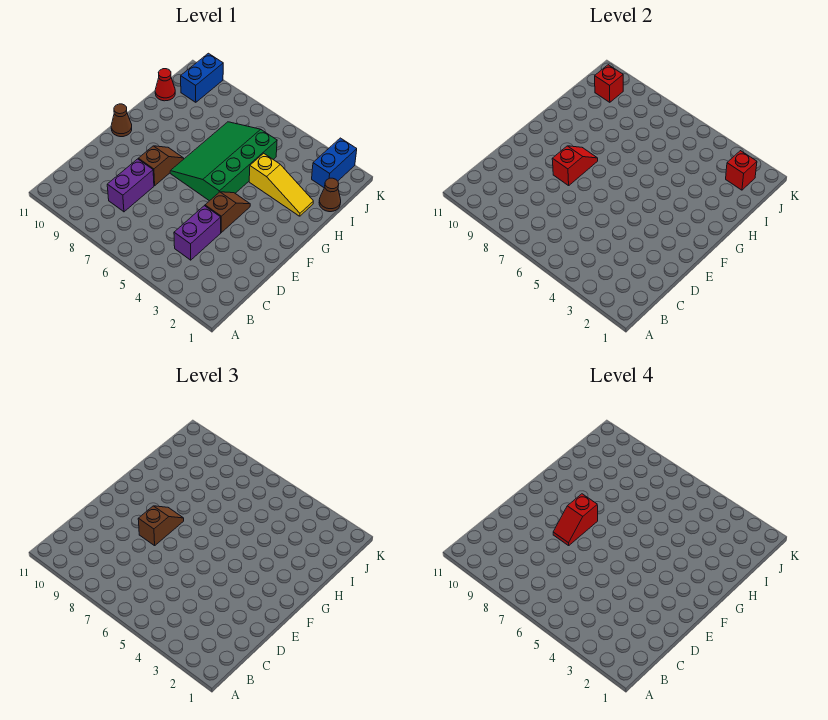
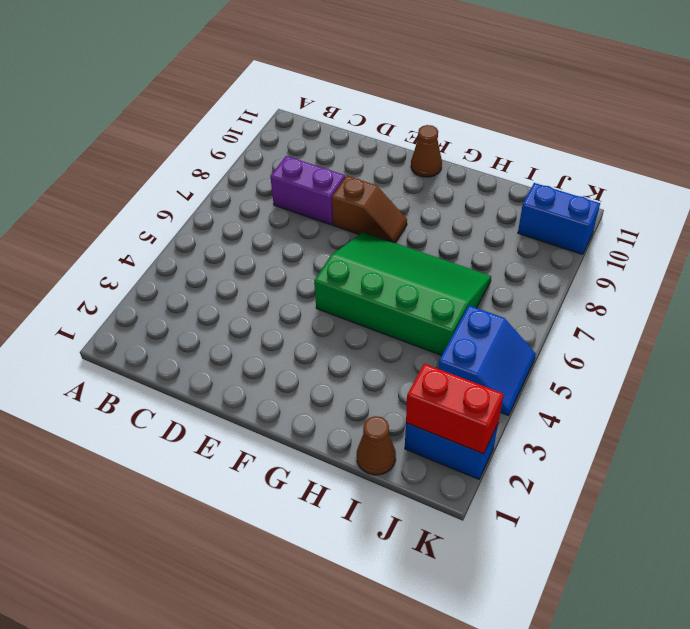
red 1x2 brick [406,364,504,454] -> red 1x1 brick [726,151,757,190]
blue 2x2 slope [438,306,536,416] -> none
none -> purple 1x2 brick [174,206,221,260]
none -> brown 1x2 slope [205,192,250,233]
none -> yellow 1x3 slope [249,153,313,216]

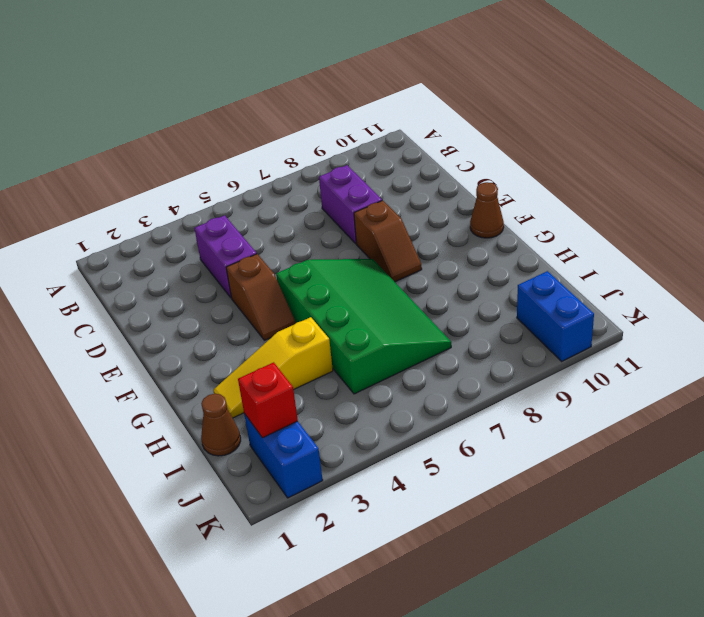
none -> red 1x1 cone [155,69,175,101]
none -> red 1x2 slope [552,146,598,186]
none -> red 1x1 brick [595,65,623,102]

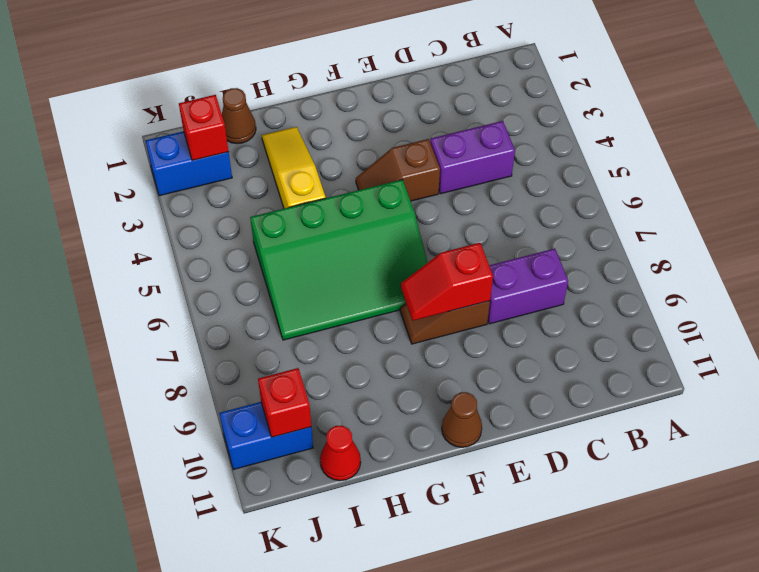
none -> brown 1x2 slope [138,506,184,546]
none -> red 1x2 slope [553,494,598,546]

